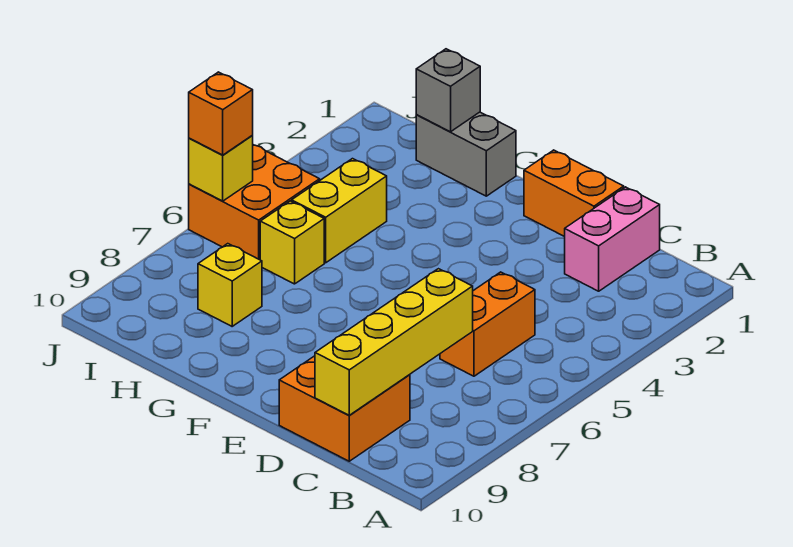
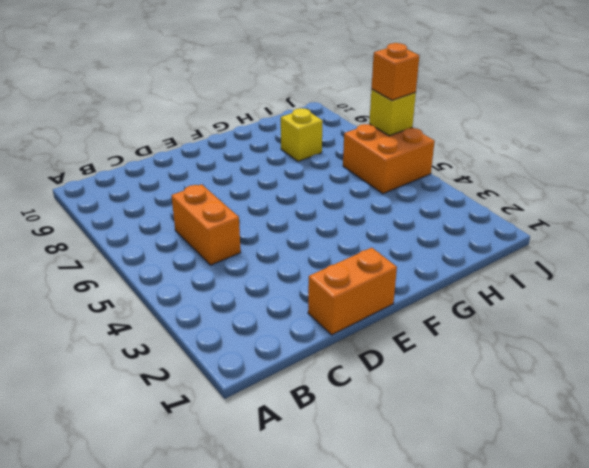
none -> pink 1x2 brick [565,187,660,291]
none -> orange 2x2 brick [279,356,410,461]
none -> grey 1x2 brick [416,112,516,196]

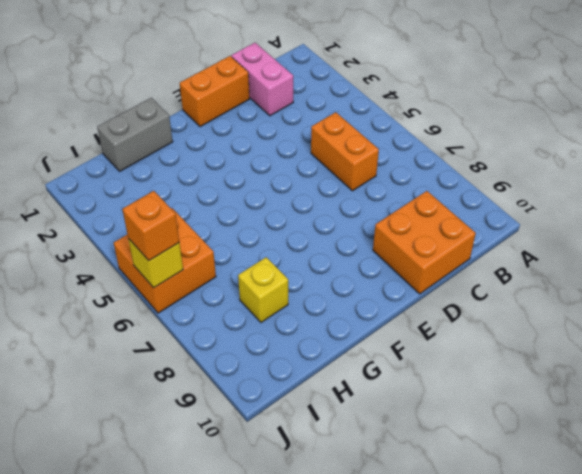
none -> yellow 1x2 brick [292,159,387,263]
none -> yellow 1x1 brick [260,201,324,284]
none -> yellow 1x4 brick [315,269,473,415]

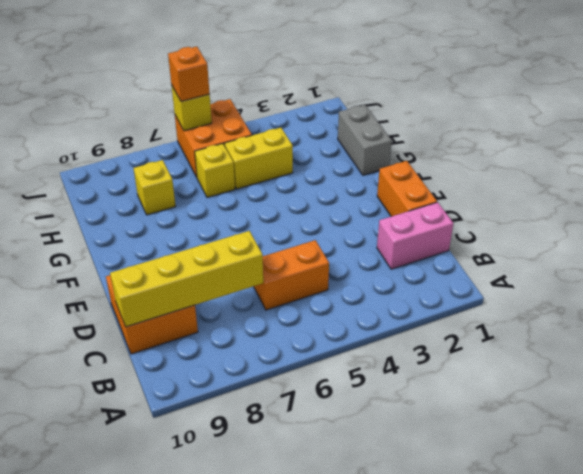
none -> grey 1x1 brick [416,49,480,132]

